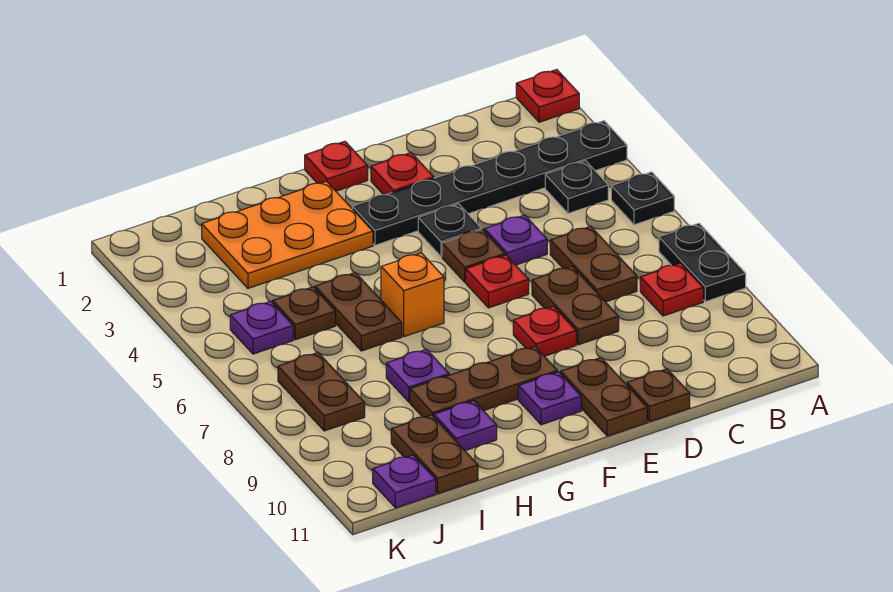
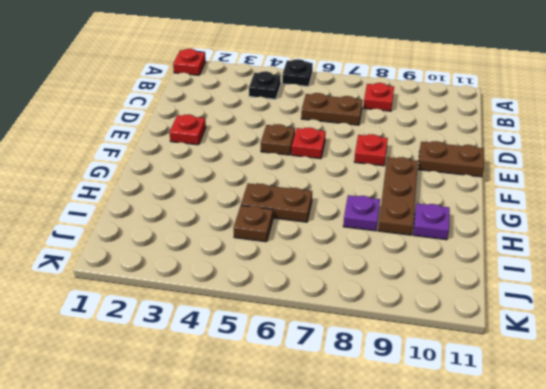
none -> black 1x6 plate [352,121,627,245]
none -> black 1x2 plate [659,223,746,302]
none -> purple 1x1 plate [484,215,547,265]

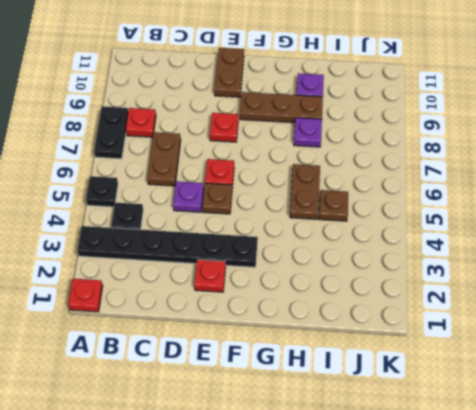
none -> brown 1x2 plate [532,266,619,345]
none -> brown 1x1 plate [627,369,690,422]
none -> black 1x1 plate [418,204,481,257]

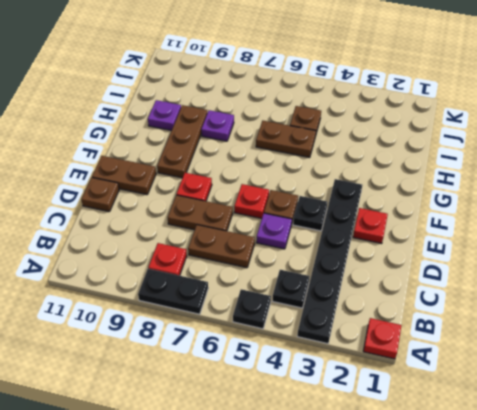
none -> red 1x1 plate [305,141,368,191]
none -> purple 1x1 plate [518,372,581,425]
none -> orange 2x3 plate [202,181,373,288]

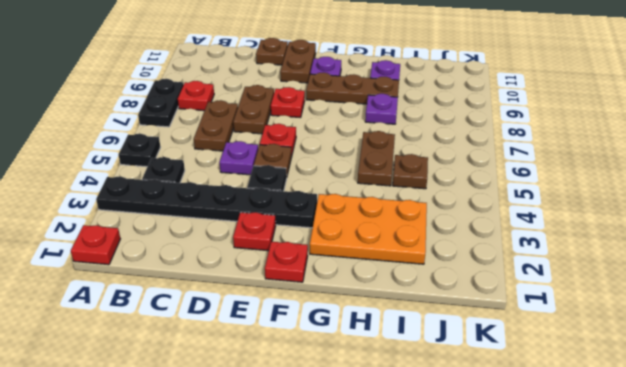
none -> orange 1x1 brick [381,253,444,337]
none -> brown 1x2 plate [391,415,478,493]
none -> purple 1x1 plate [230,301,293,354]

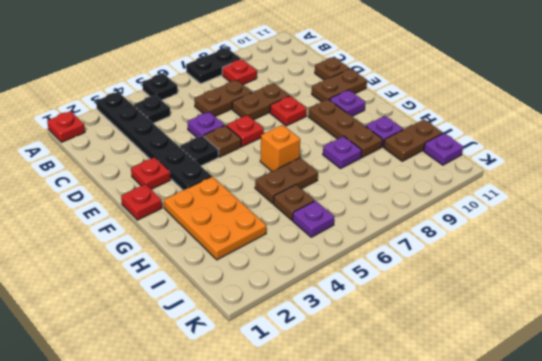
none -> brown 1x2 plate [278,353,365,431]

